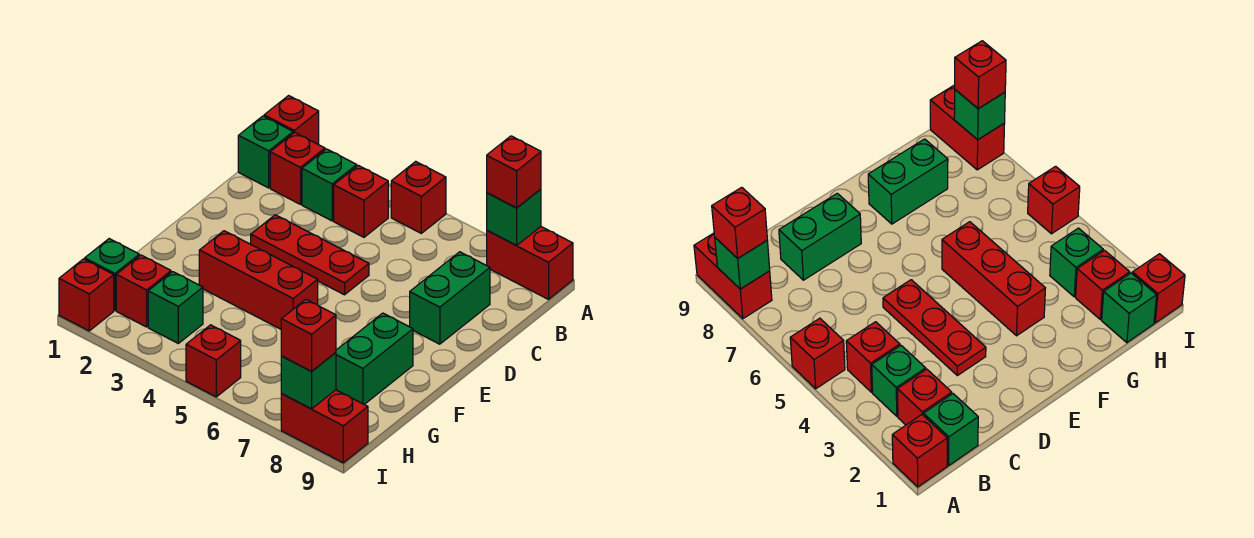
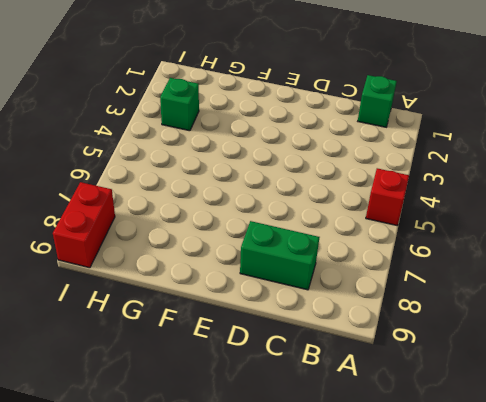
none -> red 1x1 brick [264,96,319,145]
none -> red 1x2 brick [487,227,573,299]
none -> red 1x1 brick [270,132,325,204]

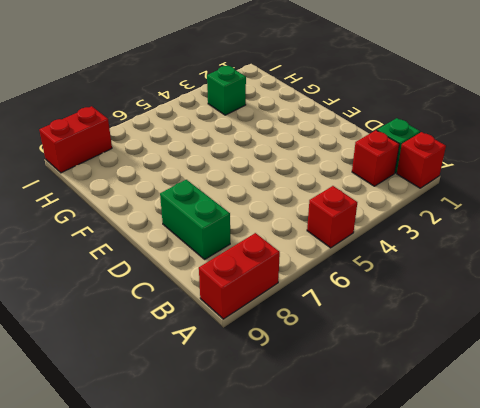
none -> green 1x1 brick [302,149,357,221]
none -> red 1x1 brick [334,165,388,237]
none -> red 1x3 plate [251,215,369,295]

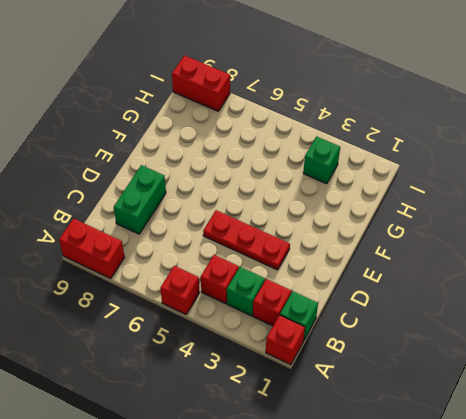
none -> red 1x3 brick [199,231,318,329]
none -> green 1x2 brick [336,313,413,405]
none -> green 1x1 brick [85,239,139,310]

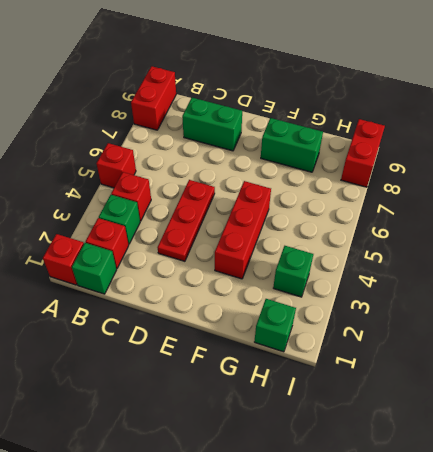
none -> red 1x1 brick [116,255,171,327]
none -> red 1x1 brick [59,259,114,331]
none -> red 1x1 brick [186,325,241,397]

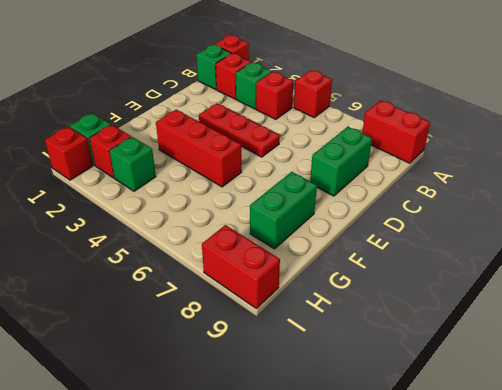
none -> red 1x1 brick [186,325,241,397]
none -> green 1x1 brick [487,189,541,245]
none -> green 1x1 brick [281,353,336,409]

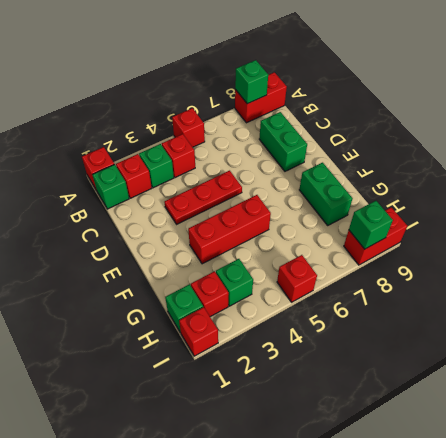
none -> red 1x1 brick [487,136,541,208]
none -> red 1x1 brick [281,300,336,371]

